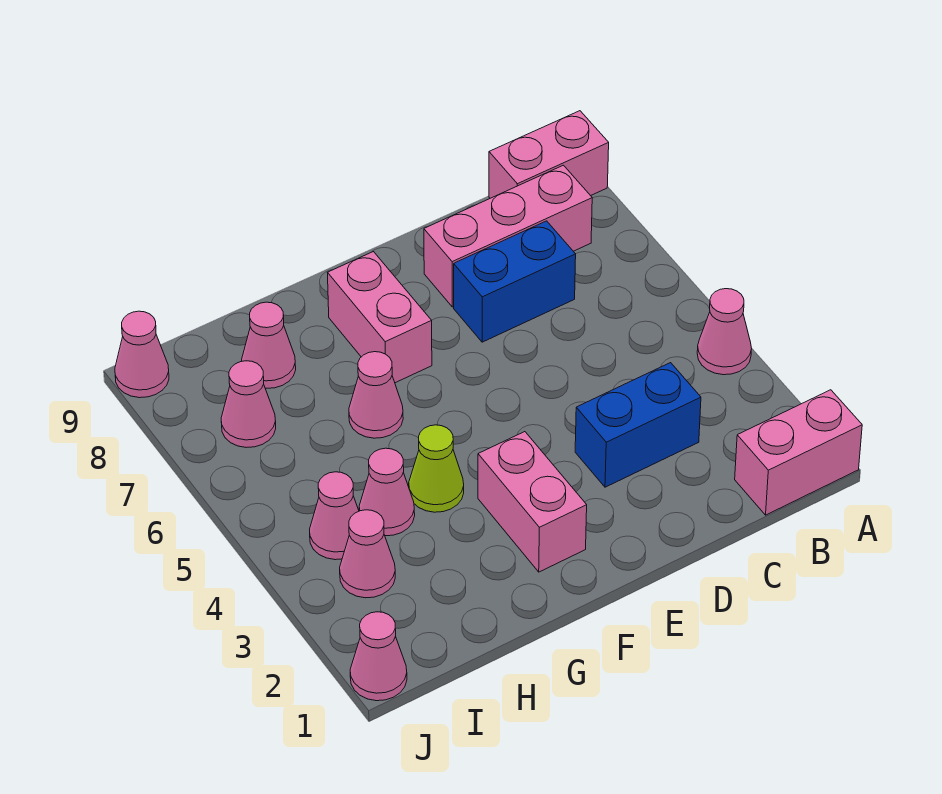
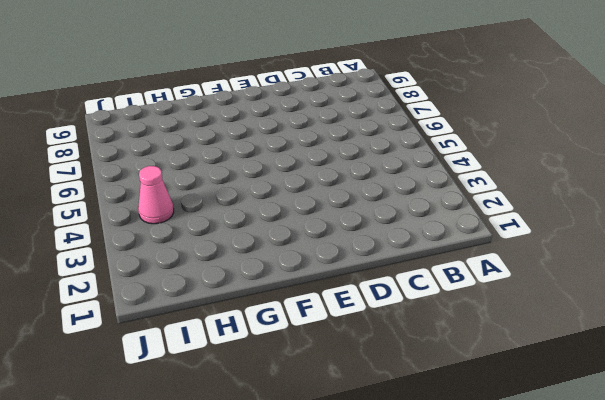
none -> pink 1x2 brick [735,390,862,515]
none -> pink 1x1 cone [697,289,752,375]
none -> pink 1x2 brick [489,111,609,198]

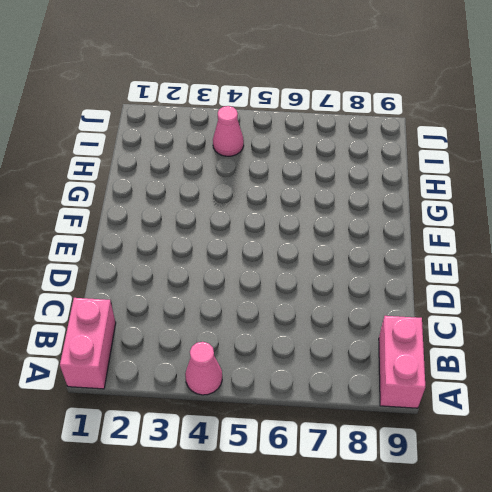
none -> pink 1x3 brick [424,165,592,307]
none -> blue 1x2 brick [575,363,701,487]
none -> blue 1x2 brick [454,221,576,342]

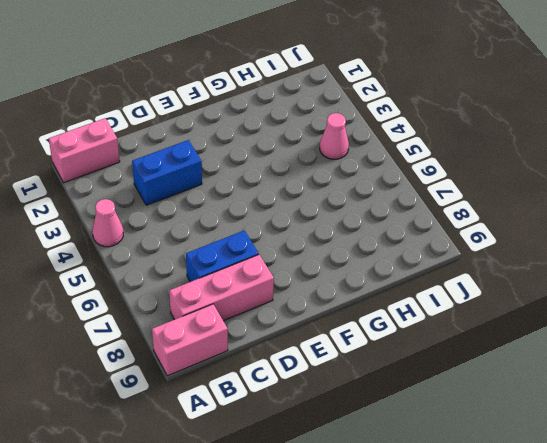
none -> pink 1x2 brick [478,432,587,572]
none -> pink 1x2 brick [328,252,432,383]
none -> lime 1x1 cone [409,425,464,512]

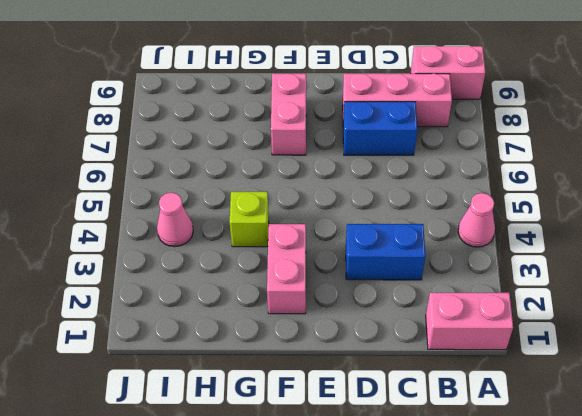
lime 1x1 brick [230,192,269,247] -> lime 1x1 cone [409,425,464,512]
none -> pink 1x1 cone [349,352,403,438]
none -> pink 1x1 cone [359,448,415,536]
none -> pink 1x1 cone [242,302,296,388]

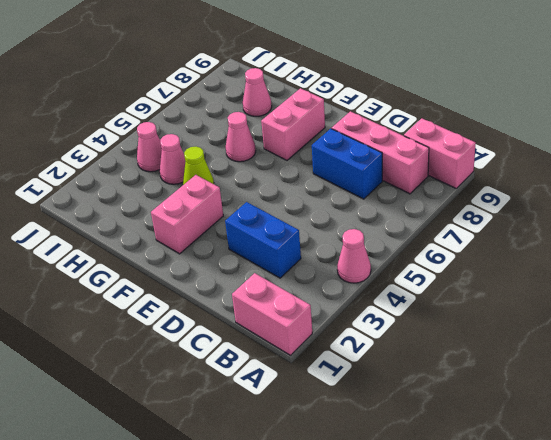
none -> pink 1x1 cone [340,510,395,598]
none -> pink 1x1 cone [221,361,276,448]
none -> pink 1x1 cone [350,612,407,701]

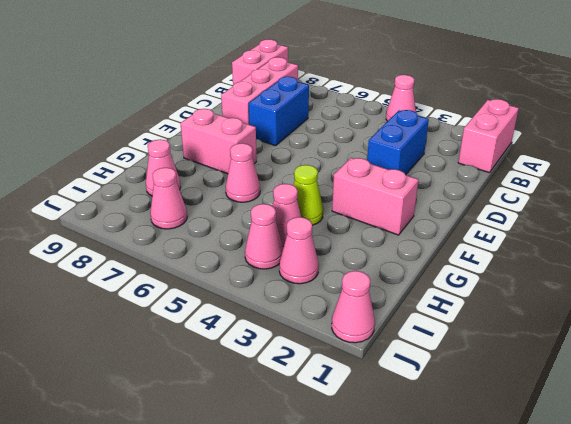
none -> pink 1x1 cone [115,311,169,398]

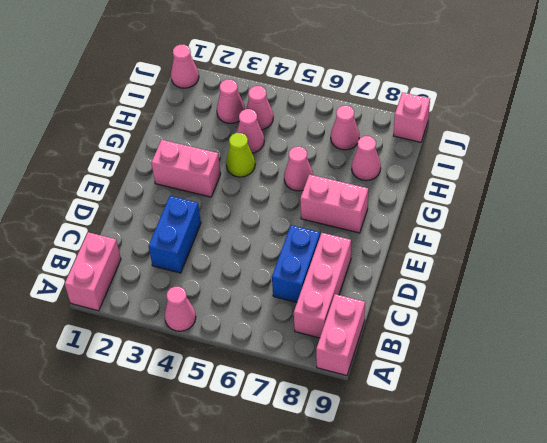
pink 1x1 brick [394,92,430,142] -> pink 1x1 cone [115,311,169,398]

